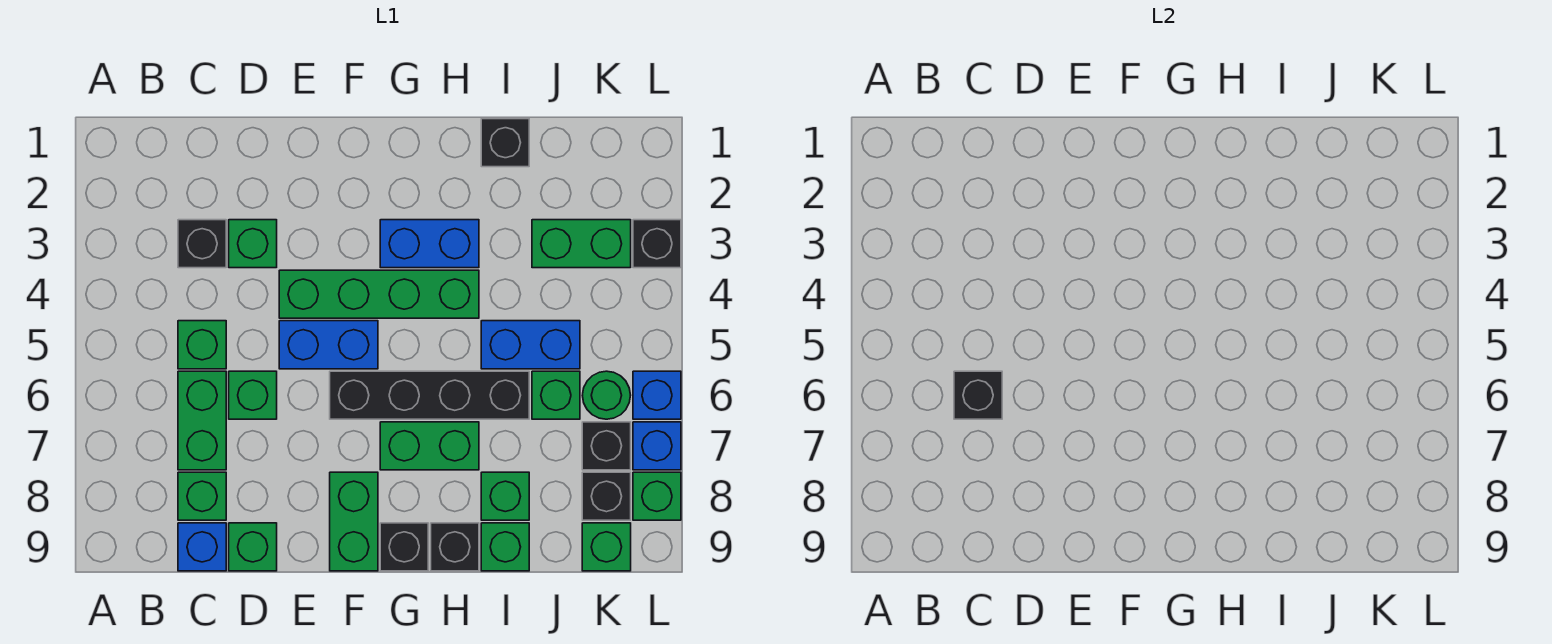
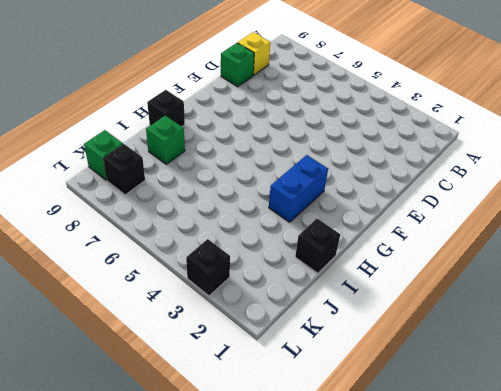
yellow 1x1 brick [238,32,270,75] -> blue 1x1 brick [178,523,226,571]
none -> black 1x1 brick [178,220,226,268]
none -> green 1x1 brick [178,321,226,369]
none -> green 1x2 brick [178,371,226,470]
none -> green 1x1 brick [178,472,226,520]

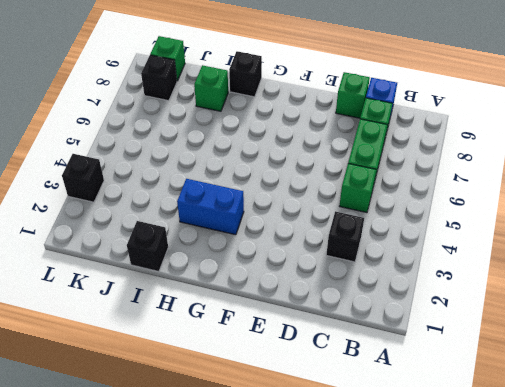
none -> green 1x1 brick [229,220,277,268]
none -> green 1x1 brick [229,371,277,419]
none -> green 1x4 brick [279,270,479,318]
none -> blue 1x2 brick [279,321,378,369]

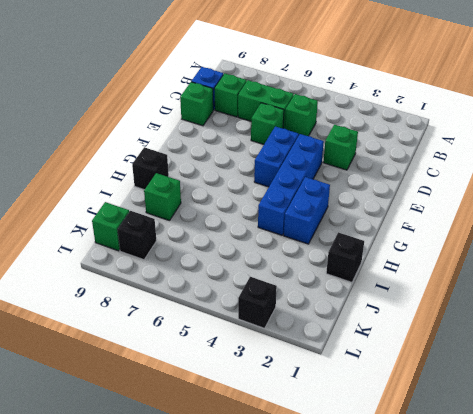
blue 1x4 brick [258,134,324,235] -> green 1x4 brick [279,270,479,318]
none -> black 1x1 brick [178,220,226,268]
none -> black 1x4 brick [330,371,529,419]
none -> green 1x2 brick [330,472,378,571]
none -> green 1x2 brick [380,422,479,470]

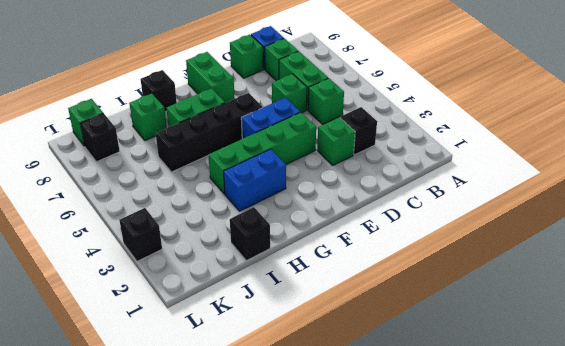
none -> black 1x1 brick [380,523,428,571]
none -> blue 1x2 brick [481,321,580,369]
none -> green 1x1 brick [481,523,529,571]
none -> green 1x2 brick [532,220,631,268]

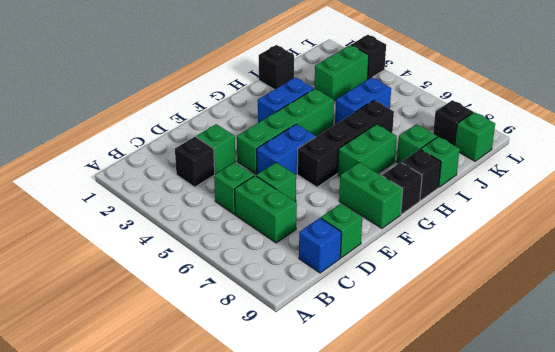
none -> green 1x1 brick [178,472,226,520]
none -> green 1x1 brick [532,371,580,419]
none -> green 1x1 round brick [582,371,631,419]
none -> black 1x1 brick [582,422,631,470]

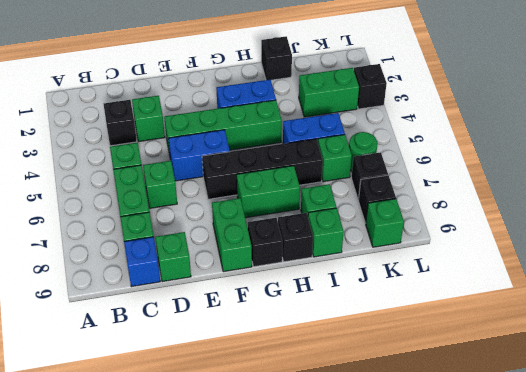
none -> blue 1x1 brick [633,371,681,419]
none -> blue 1x1 brick [633,422,681,470]
none -> green 1x1 brick [633,472,681,520]
none -> black 1x1 brick [954,371,1002,419]

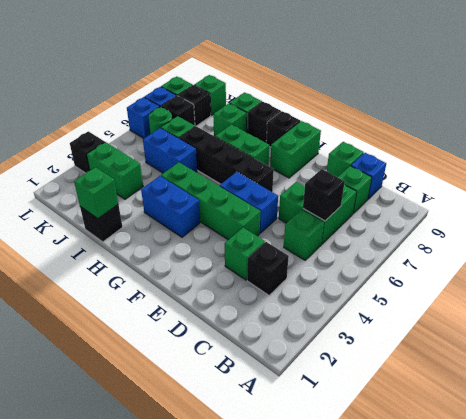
green 1x1 brick [74,167,118,219] -> none

